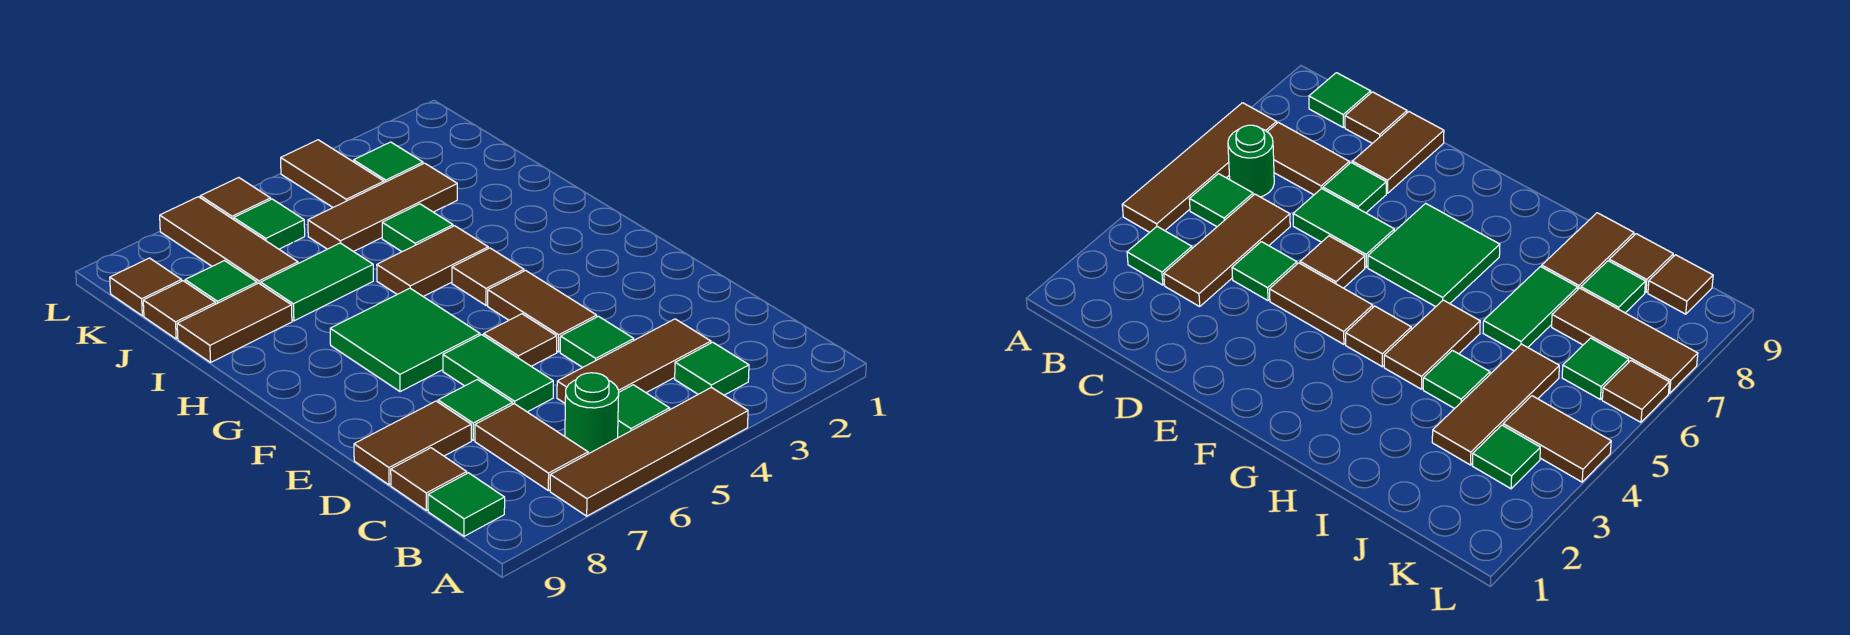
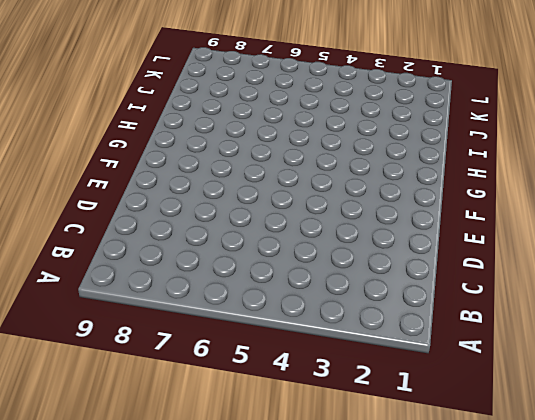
none -> brown 1x4 tile [550,387,748,516]
none -> green 1x1 tile [675,342,749,395]
none -> green 1x1 tile [618,385,670,438]

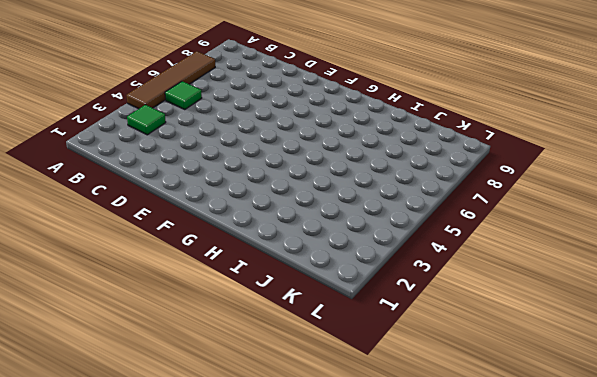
none -> green 1x1 round brick [565,373,619,454]
none -> brown 1x2 tile [475,404,588,491]
none -> green 1x1 tile [428,473,505,536]

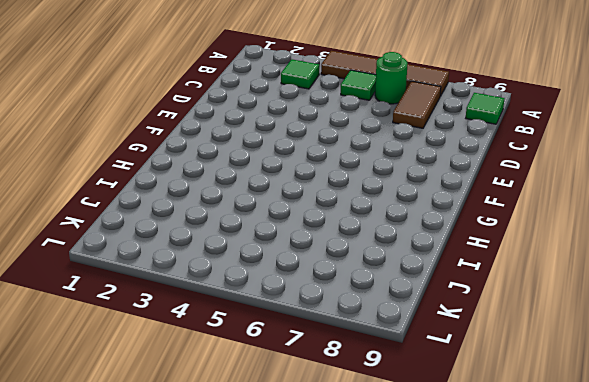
none -> brown 1x3 tile [557,319,711,403]
none -> brown 1x1 tile [391,448,467,510]
none -> green 1x1 tile [560,316,634,367]

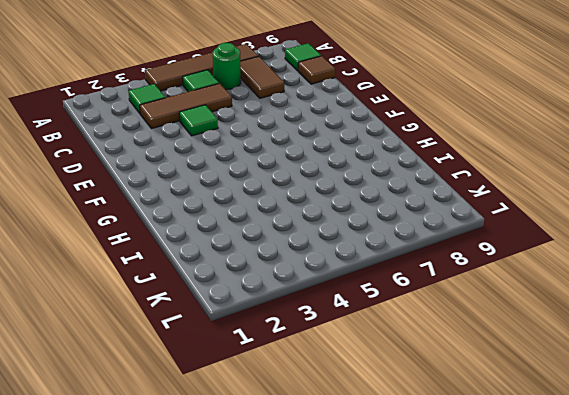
none -> green 1x2 tile [443,335,553,412]
none -> green 1x1 tile [438,380,513,440]
none -> brown 1x2 tile [354,401,471,485]

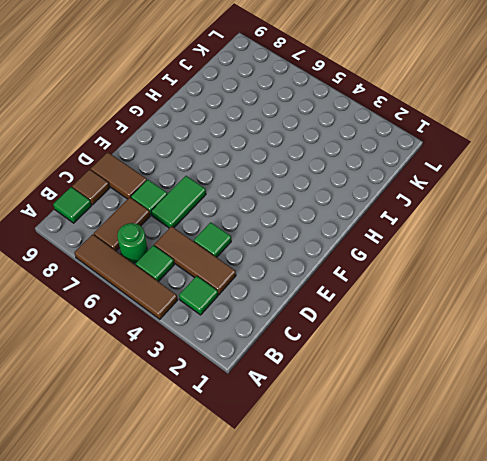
none -> brown 1x2 tile [488,270,597,352]
none -> brown 1x1 tile [484,314,557,366]
none -> green 2x2 tile [330,288,480,392]

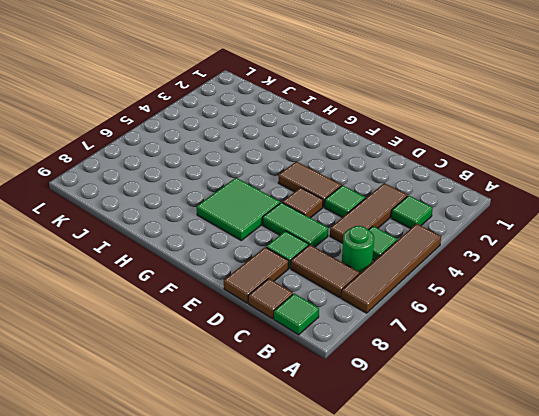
none -> brown 1x1 tile [452,248,524,305]
none -> brown 1x2 tile [377,226,488,296]
none -> green 1x1 tile [382,204,453,252]

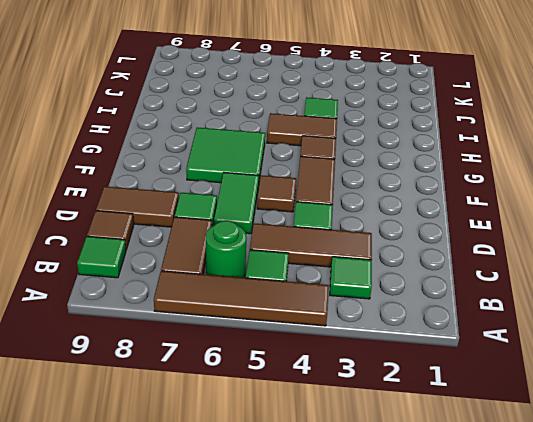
none -> green 1x2 tile [261,243,373,321]
none -> brown 1x2 tile [177,283,292,362]
none -> brown 1x3 tile [308,163,457,252]

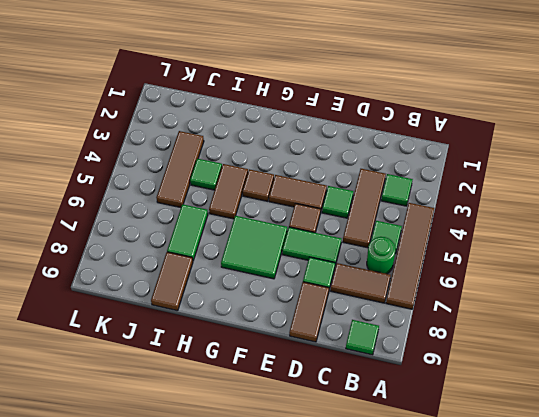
none -> brown 1x1 tile [391,448,467,510]
none -> brown 1x3 tile [160,197,298,284]
none -> green 1x1 tile [185,261,257,304]

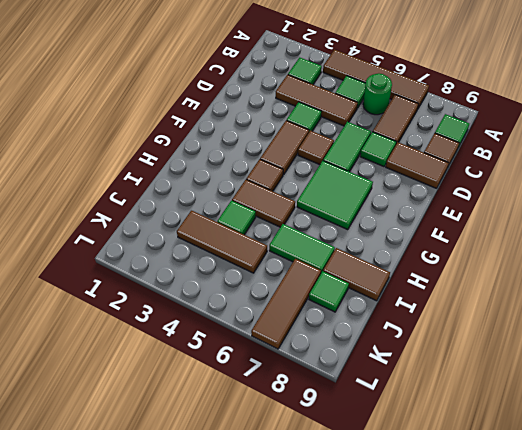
none -> brown 1x1 tile [143,281,216,339]
none -> green 1x1 tile [354,142,423,183]
none -> brown 1x2 tile [281,140,384,207]

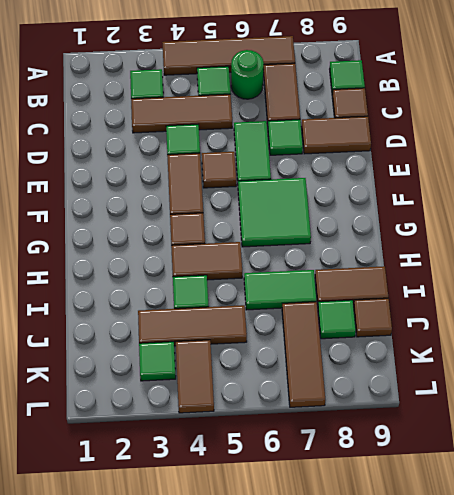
none -> green 1x1 tile [234,199,305,249]
none -> brown 1x1 tile [110,258,182,316]
none -> brown 1x1 tile [200,178,271,219]

